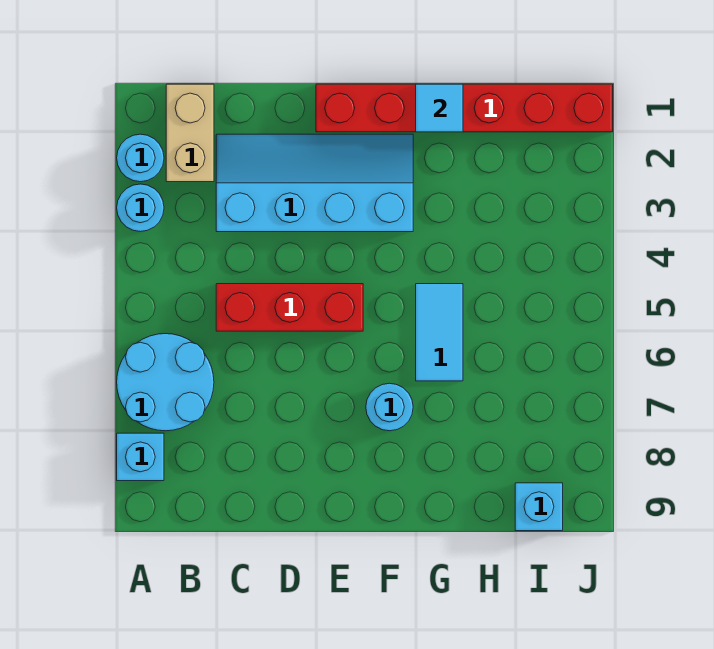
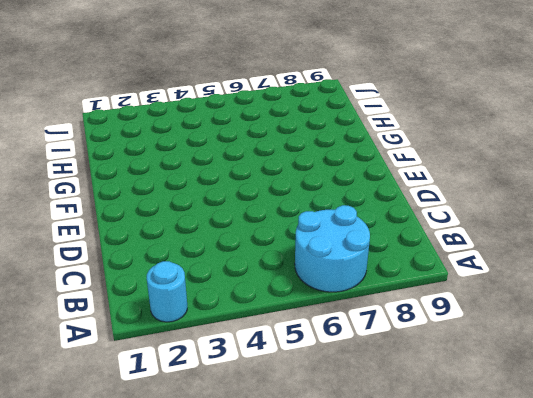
none -> cyan 1x1 round brick [117,184,164,232]
none -> cyan 1x1 brick [117,433,164,481]
none -> tan 1x2 brick [166,84,214,182]

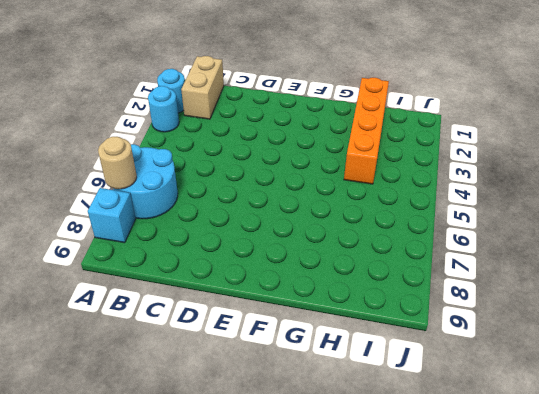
tan 1x1 round brick [98,137,137,189] -> none
orange 1x4 brick [344,78,389,184] -> red 1x6 brick [316,84,613,132]
none -> cyan 2x4 slope [216,134,413,232]
none -> red 1x3 brick [216,284,363,331]
none -> cyan 1x1 round brick [366,383,413,431]

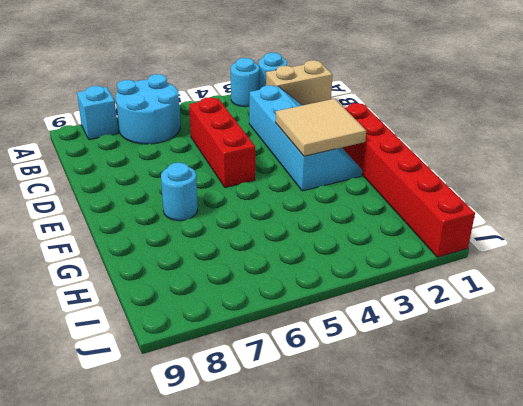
tan 2x2 tile [275,99,366,156] -> none
none -> cyan 1x2 tile [416,284,463,381]
none -> cyan 1x1 brick [515,483,563,531]
none -> cyan 1x1 tile [416,84,463,132]

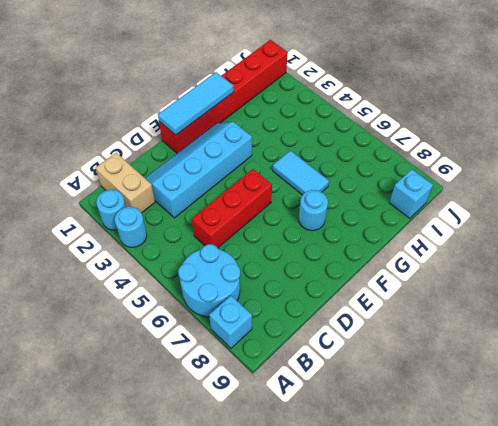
cyan 1x3 tile [158,72,234,135] -> cyan 1x1 tile [416,84,463,132]

